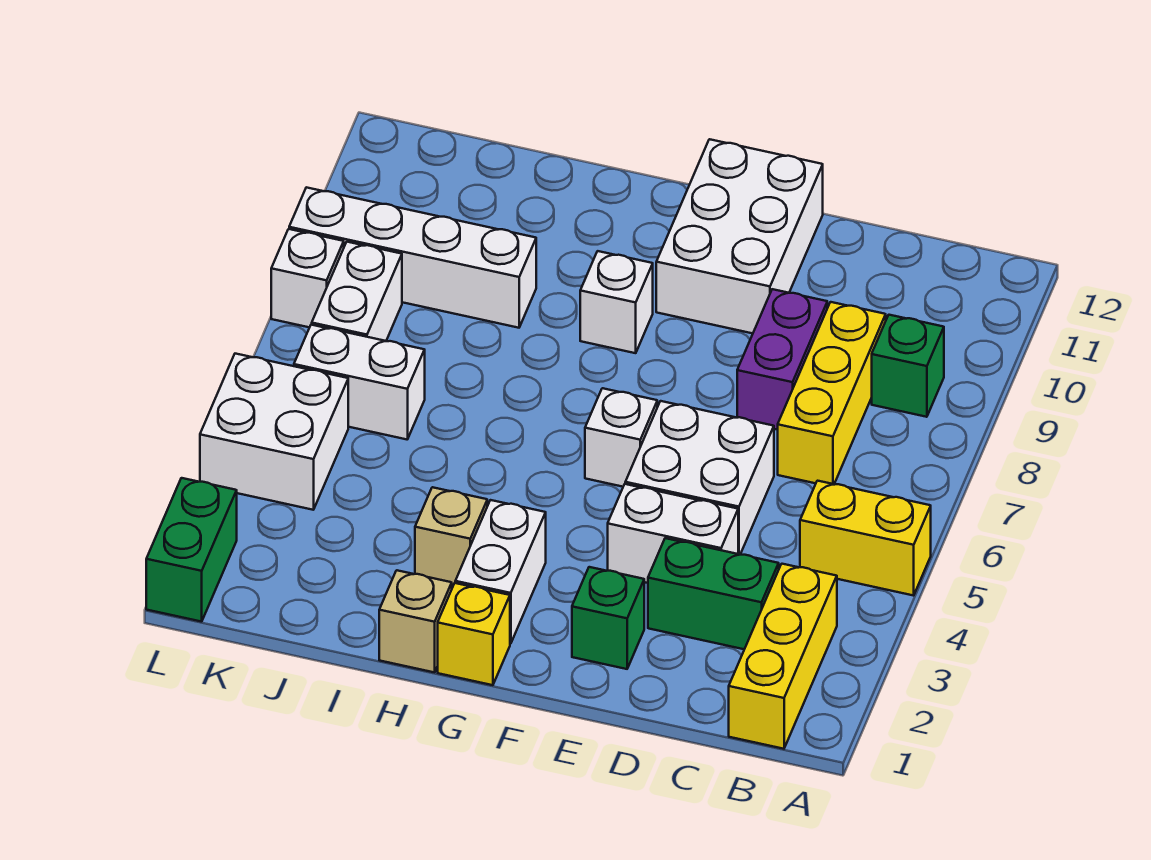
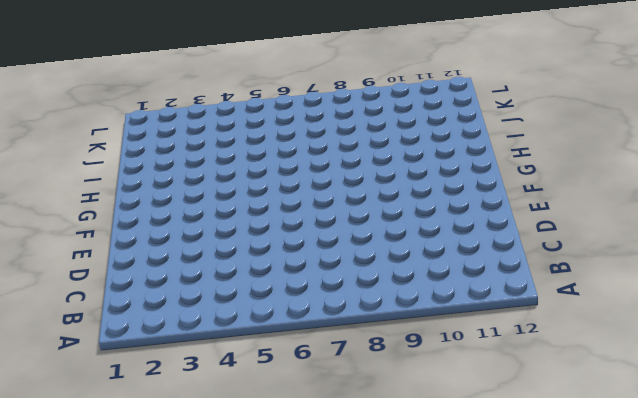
none -> yellow 1x2 brick [800,481,931,596]
none -> yellow 1x3 brick [729,564,837,749]
none -> green 1x1 brick [872,315,944,417]

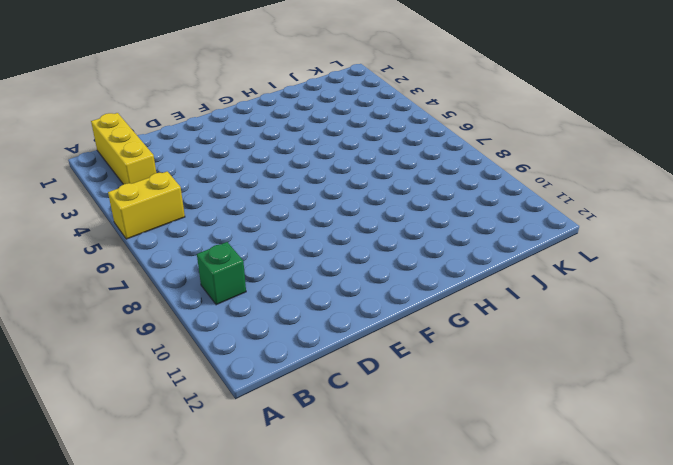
none -> green 1x2 brick [648,538,779,649]
none -> yellow 1x3 brick [778,302,886,484]
none -> white 1x2 brick [608,484,738,583]

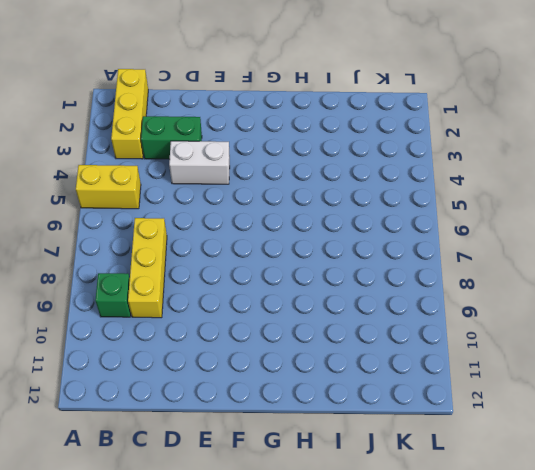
none -> white 2x2 brick [625,401,774,554]
none -> purple 1x2 brick [737,289,827,430]
none -> green 1x1 brick [572,567,644,669]

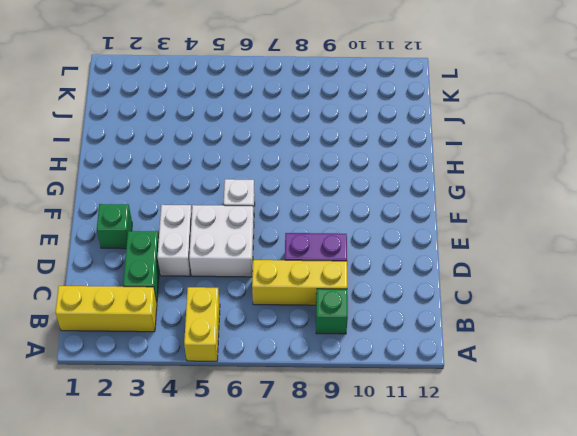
none -> white 2x3 brick [656,139,823,333]
none -> yellow 1x1 brick [438,583,510,685]
none -> white 1x2 brick [455,500,546,644]

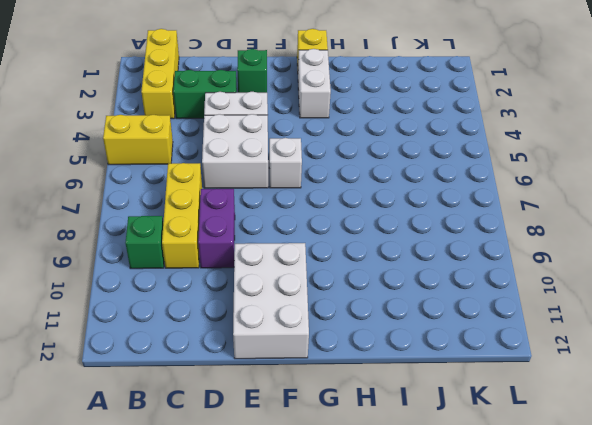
none -> white 1x1 brick [580,251,653,353]
none -> tan 1x1 brick [379,570,452,672]
none -> tan 1x1 brick [415,487,487,586]

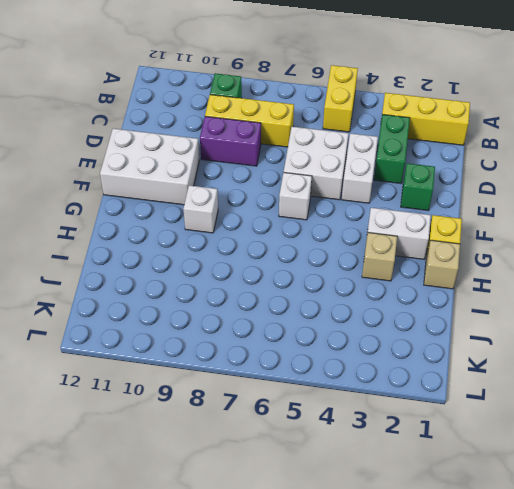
none -> white 1x4 brick [289,187,536,328]
none -> white 1x2 brick [294,325,425,439]
none -> white 2x2 brick [200,354,348,510]

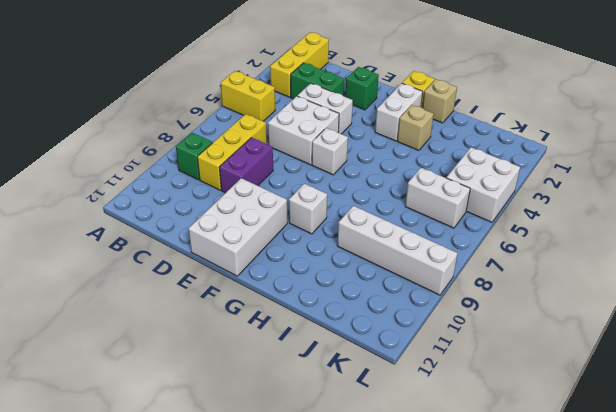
none -> white 1x2 brick [312,242,402,341]
none -> green 1x2 brick [146,478,237,622]
none -> white 1x1 brick [271,229,344,327]

